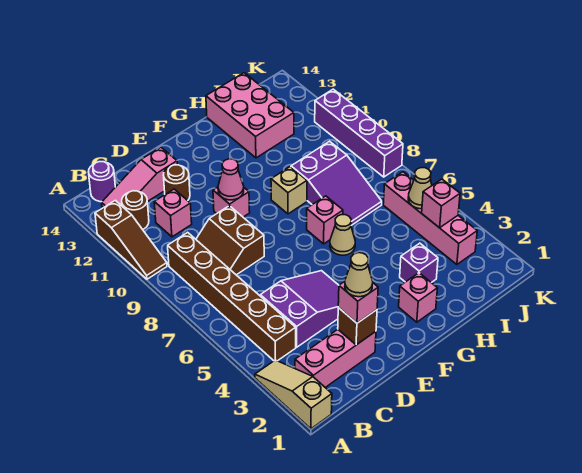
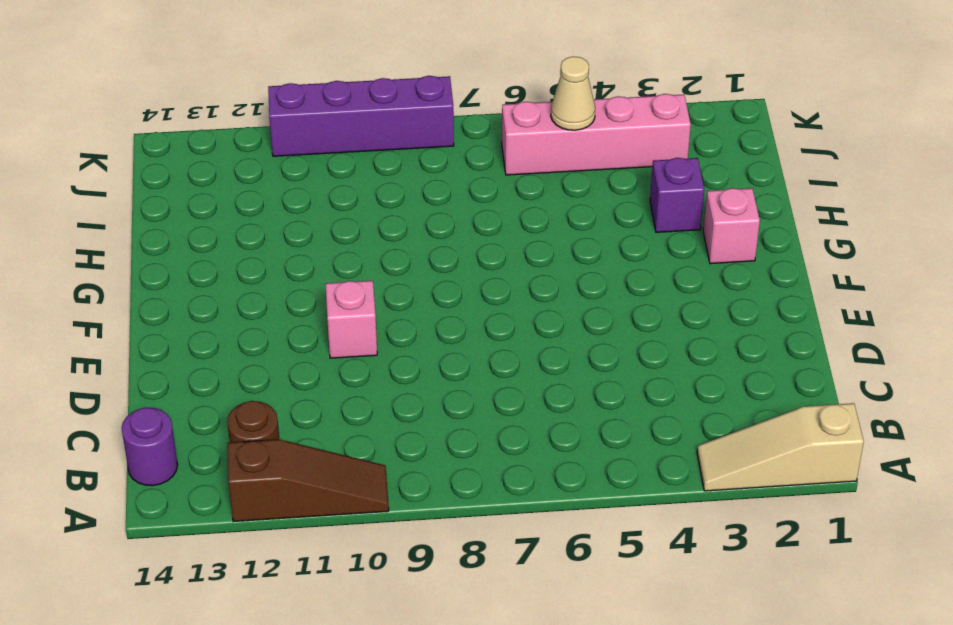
none -> pink 1x3 brick [295,330,376,388]
none -> brown 1x6 brick [168,232,296,361]
none -> pink 1x3 slope [102,147,177,208]

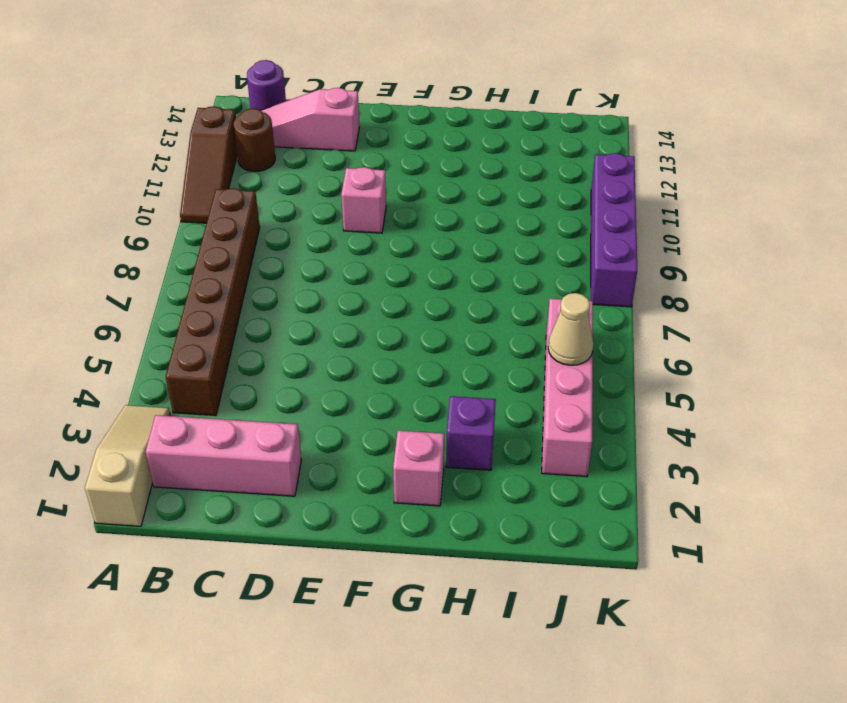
none -> purple 2x3 slope [260,271,339,347]
none -> brown 2x2 slope [196,206,264,275]
none -> pink 1x1 brick [154,189,192,237]

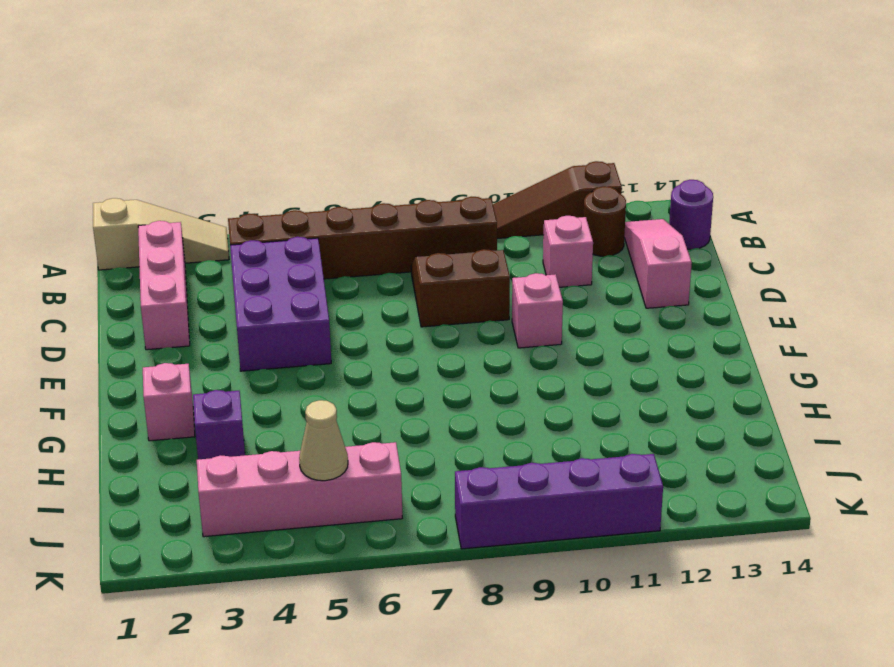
purple 2x3 brick [230,237,331,371] -> purple 2x3 slope [260,271,339,347]
none -> brown 1x1 round brick [163,165,190,200]
none -> tan 1x1 cone [330,215,355,255]
none -> pink 1x1 brick [307,196,343,244]

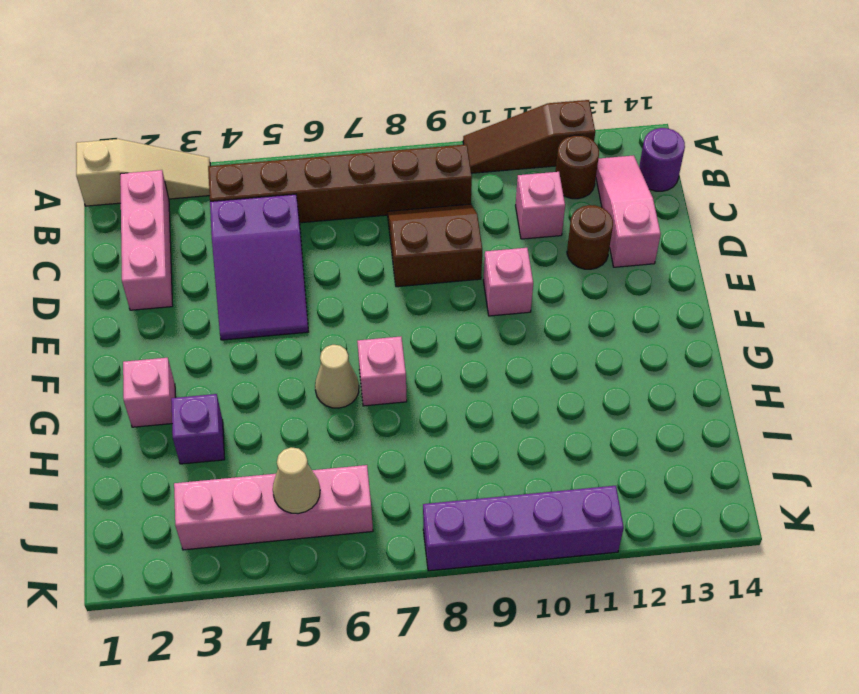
none -> tan 1x1 brick [271,167,307,214]
none -> purple 2x3 slope [291,141,382,225]
none -> pink 2x3 brick [206,73,294,158]

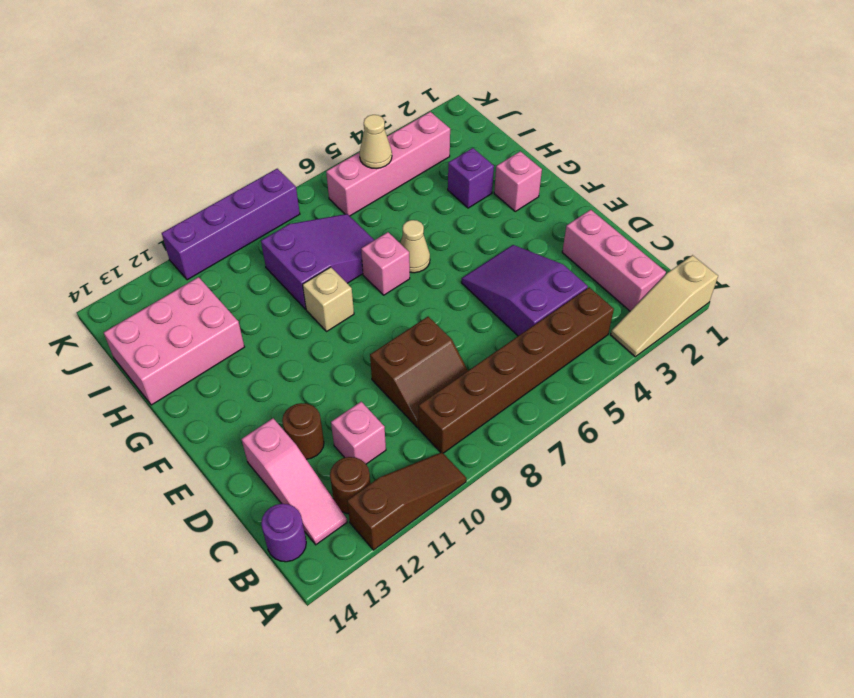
none -> pink 1x1 brick [213,187,250,217]
none -> brown 1x1 brick [338,308,377,345]
none -> pink 1x1 cone [218,159,244,200]

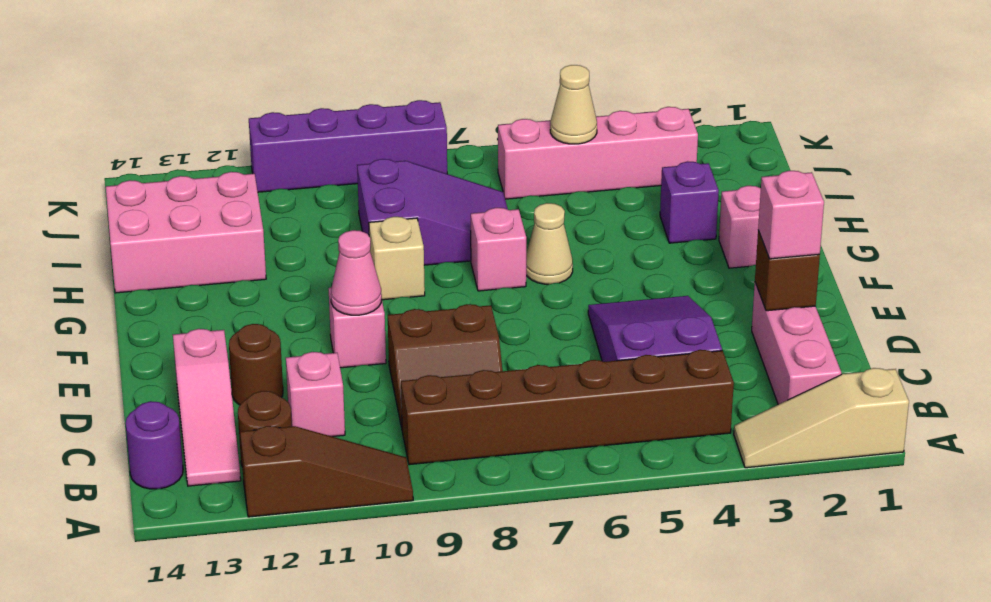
none -> pink 1x1 brick [422,179,460,228]
none -> tan 1x1 cone [345,253,373,297]

